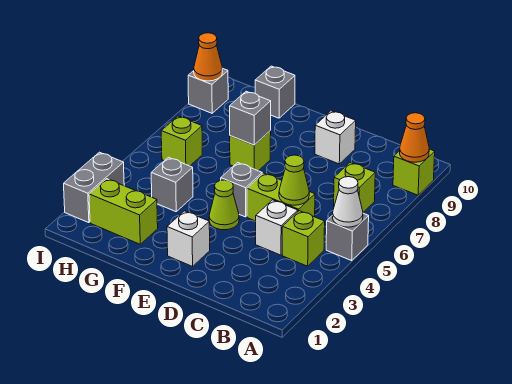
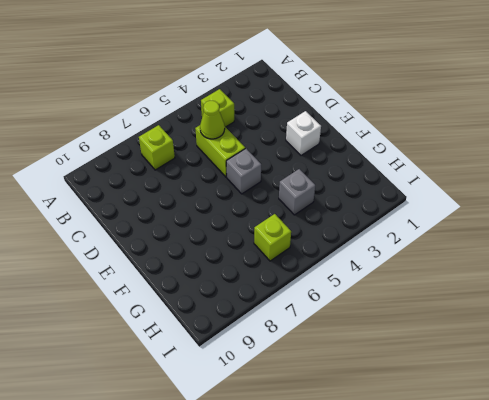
none -> grey 1x1 brick [326,213,369,261]
none -> lime 1x1 brick [393,149,435,195]
none -> white 1x1 brick [256,200,298,255]

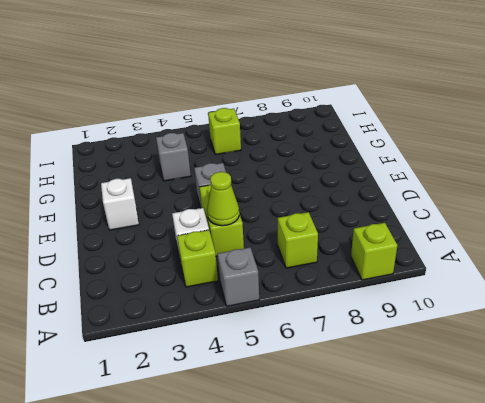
none -> white 1x1 brick [315,111,356,164]
none -> lime 1x1 cone [209,180,239,230]
none -> lime 1x1 brick [230,131,271,171]

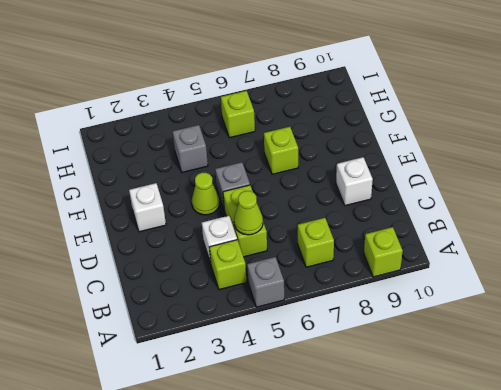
none -> lime 1x2 brick [89,179,158,244]
none -> grey 1x1 brick [255,66,295,118]
none -> grey 1x2 brick [64,152,124,223]

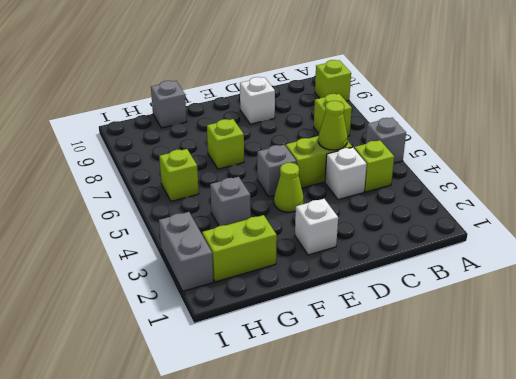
none -> grey 1x1 brick [188,68,228,113]
none -> white 1x1 cone [333,177,363,227]
none -> orange 1x1 cone [400,113,429,162]

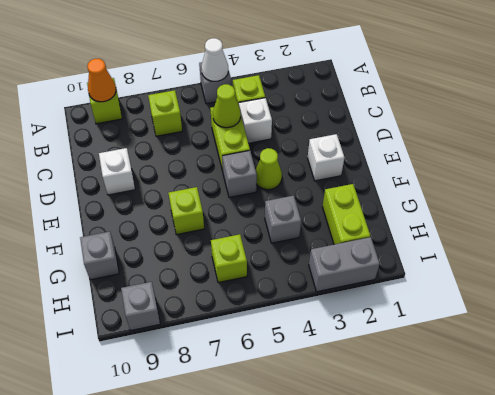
none -> grey 1x1 brick [230,91,271,145]
none -> orange 1x1 cone [194,33,222,81]

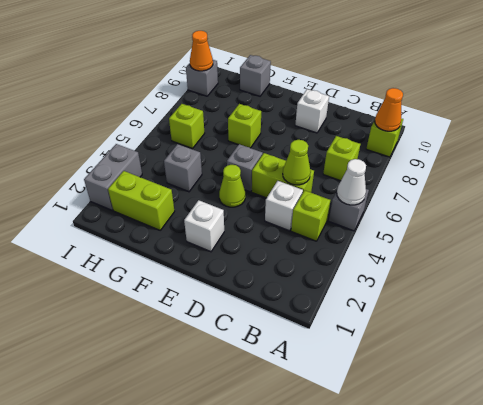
none -> grey 1x1 brick [230,91,271,145]

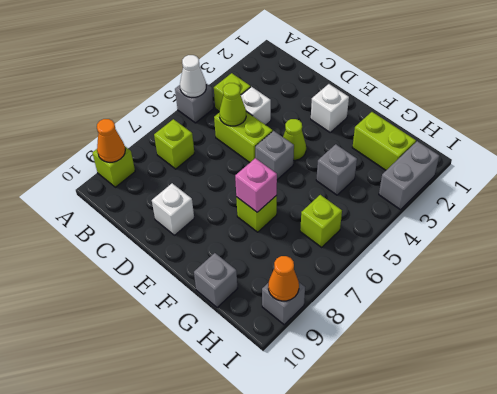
pink 1x1 brick [235,158,277,212] -> grey 1x1 brick [230,91,271,145]

